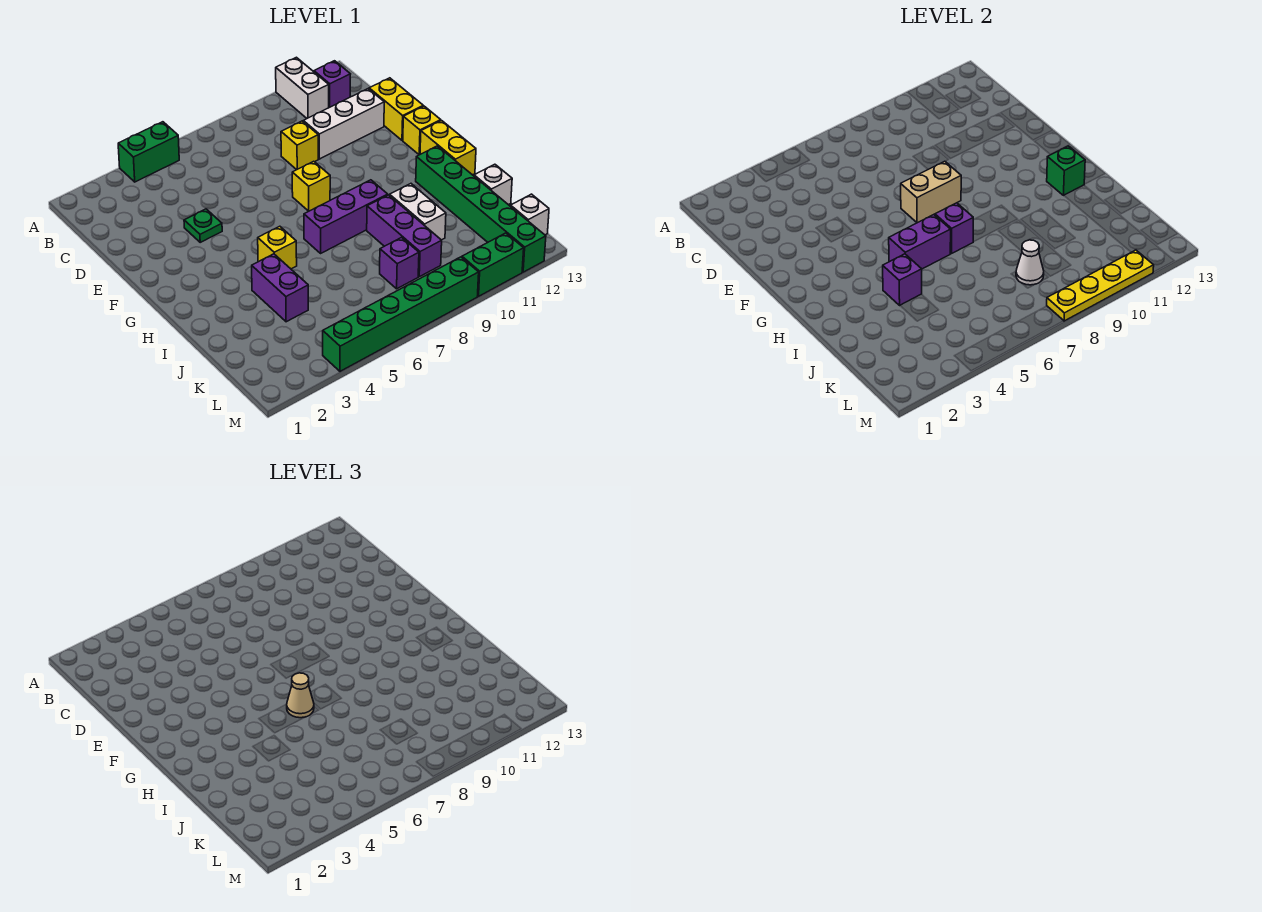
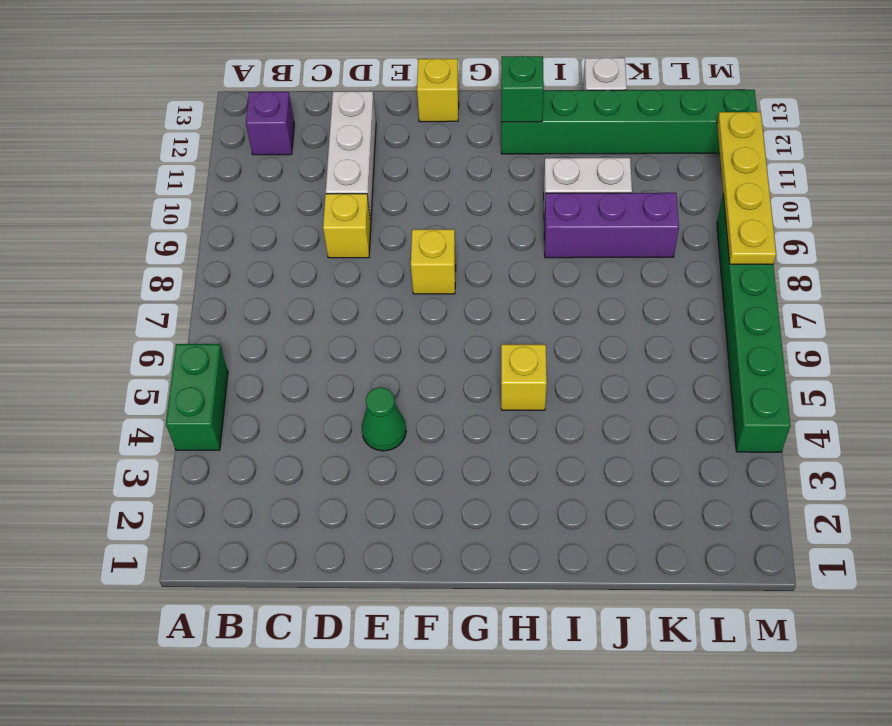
green 1x1 cone [362,387,406,451] -> green 1x1 plate [184,209,222,242]
none -> white 1x2 brick [276,57,329,118]
none -> yellow 1x2 brick [369,78,423,140]
none -> yellow 1x2 brick [420,120,476,175]

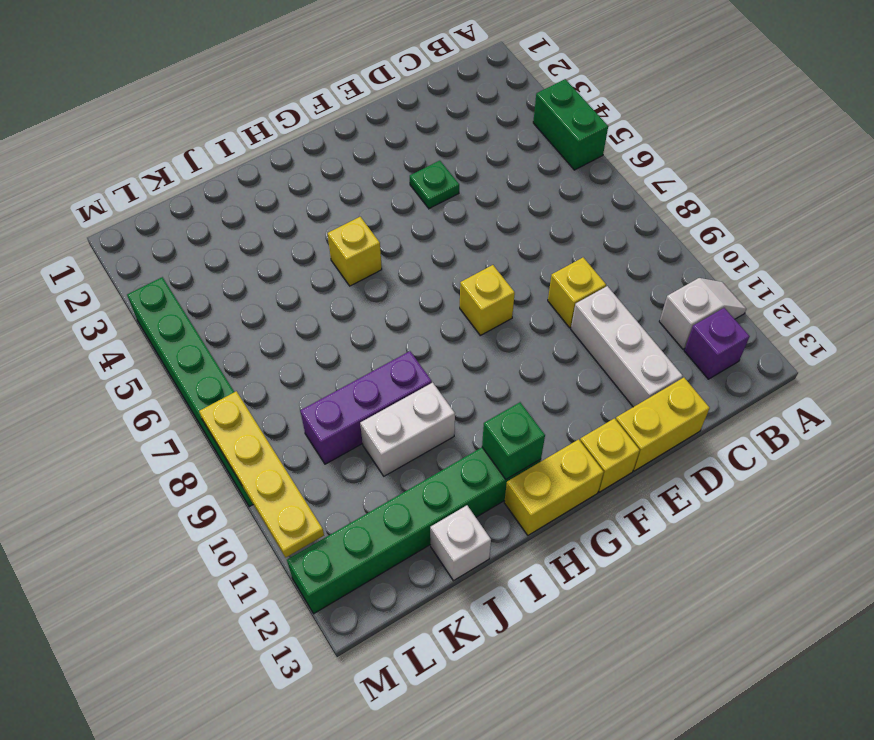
white 1x2 slope [659,278,746,349] -> white 1x2 brick [276,57,329,118]
none -> purple 1x3 brick [304,180,388,253]
none -> purple 1x2 brick [252,254,308,322]
none -> purple 1x1 brick [380,237,419,289]

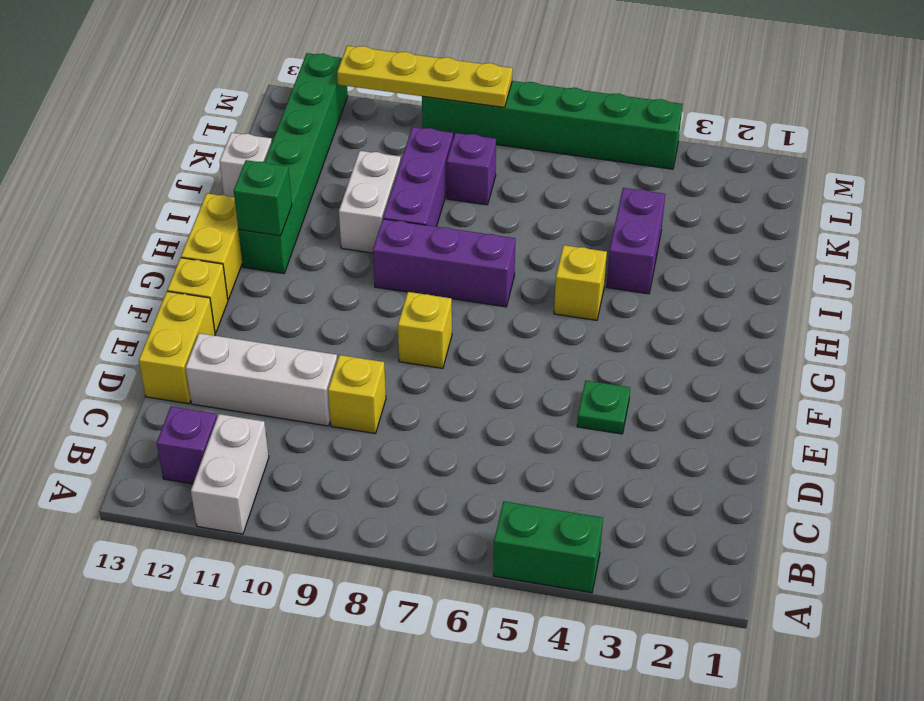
none -> white 1x1 brick [511,194,549,235]
none -> green 1x2 brick [462,233,524,296]
none -> tan 1x2 brick [901,161,961,223]

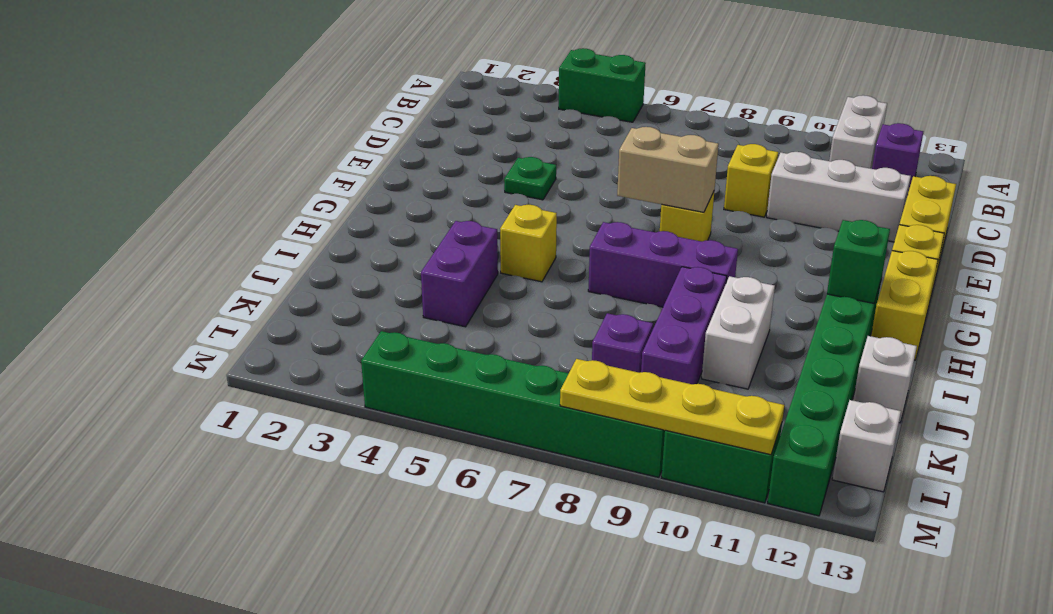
none -> purple 1x2 brick [889,215,951,269]
none -> purple 1x1 brick [935,203,974,253]
none -> purple 1x1 brick [883,254,922,305]

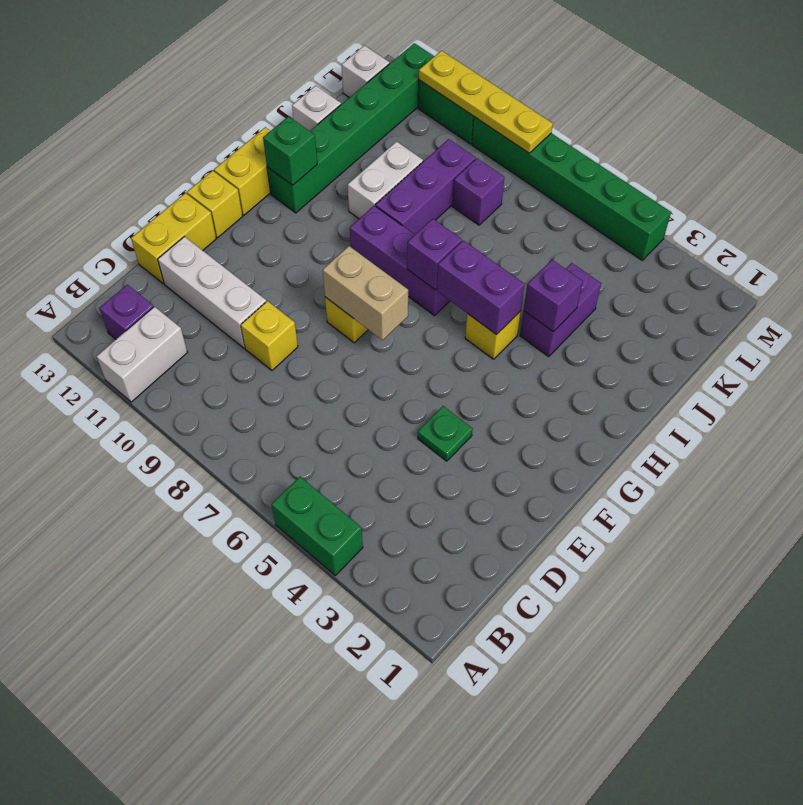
none -> white 1x1 cone [1016,240,1044,285]
none -> tan 1x1 cone [287,673,314,718]

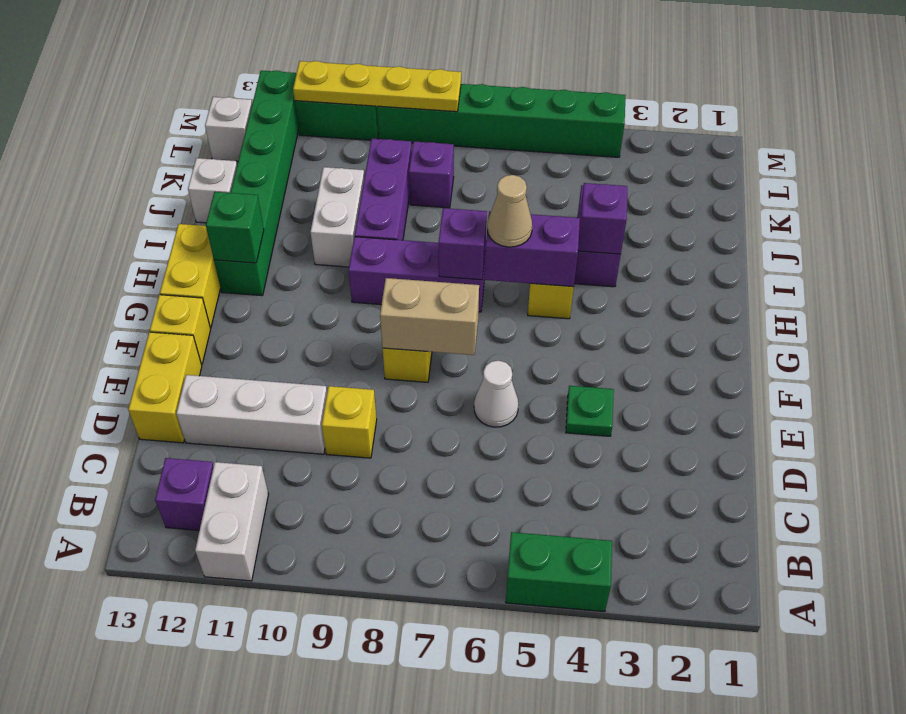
white 1x1 cone [474,361,518,427] -> white 1x1 cone moved to [1016,240,1044,285]

